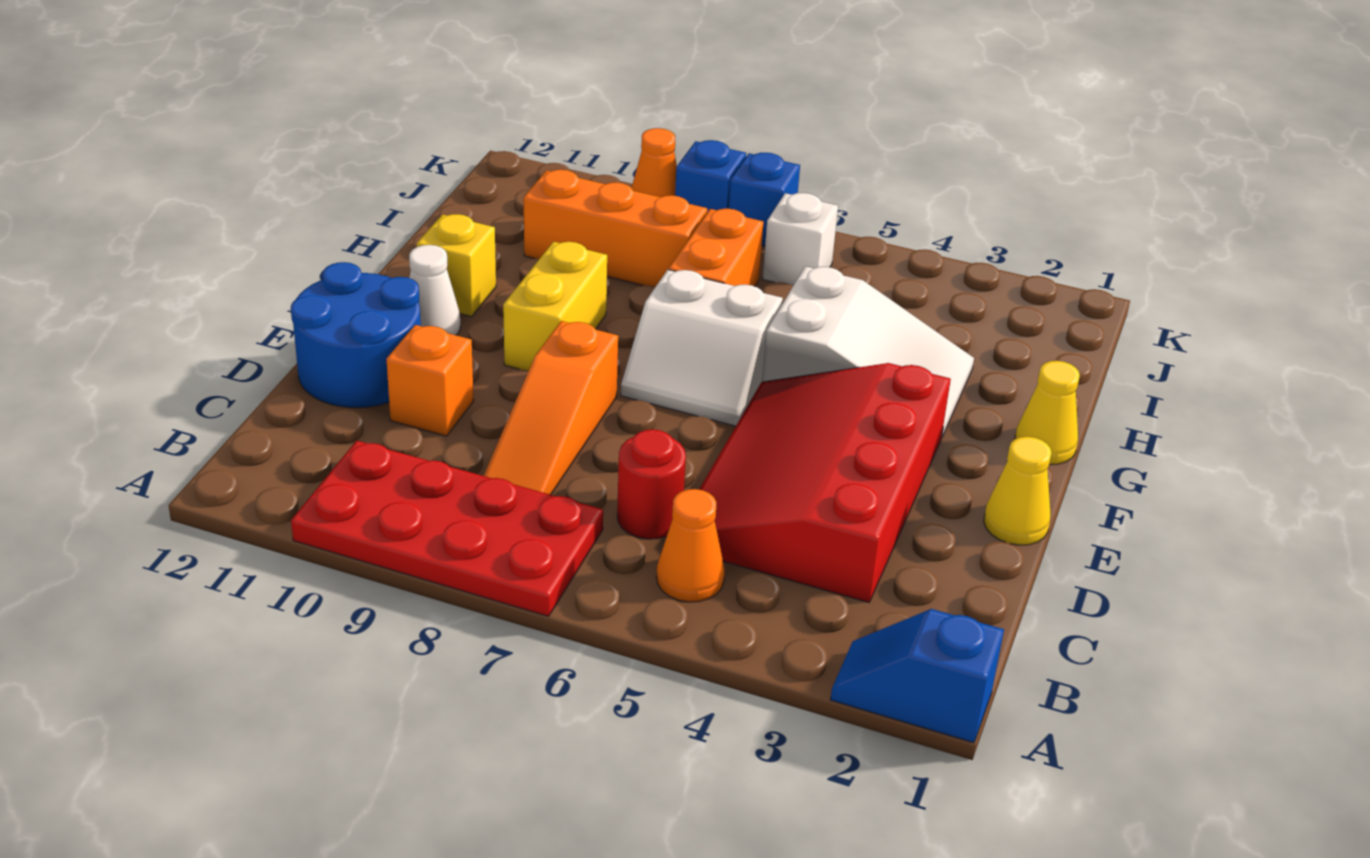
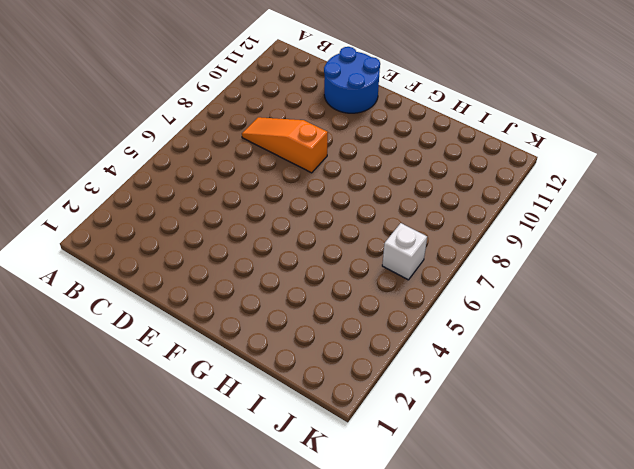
none -> blue 1x2 slope [830,609,1004,743]
none -> red 2x4 plate [291,441,603,616]
none -> orange 1x1 cone [656,489,725,602]

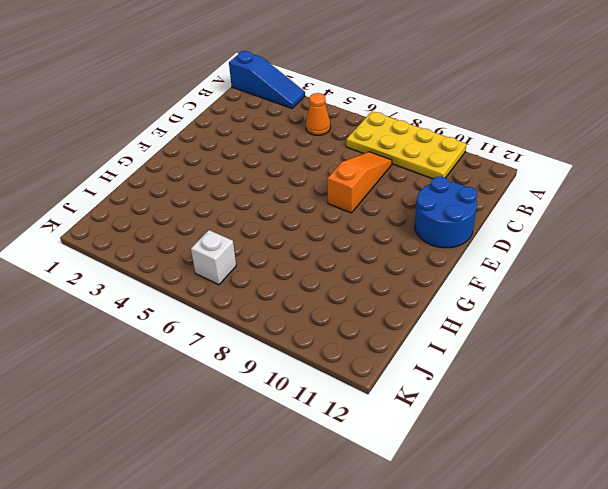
blue 1x3 slope [229,51,305,108] -> blue 1x2 slope [830,609,1004,743]
yellow 2x4 plate [346,111,466,179] -> red 2x4 plate [291,441,603,616]
none -> red 3x4 slope [699,363,951,602]
none -> red 1x1 round brick [617,429,686,539]
none -> orange 1x1 brick [387,325,474,436]

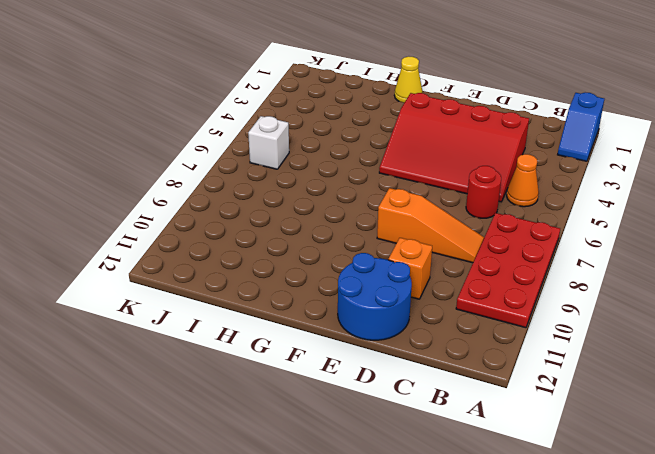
none -> yellow 1x1 cone [984,437,1052,545]
none -> white 2x2 slope [621,270,783,426]
none -> yellow 1x2 brick [503,242,607,371]

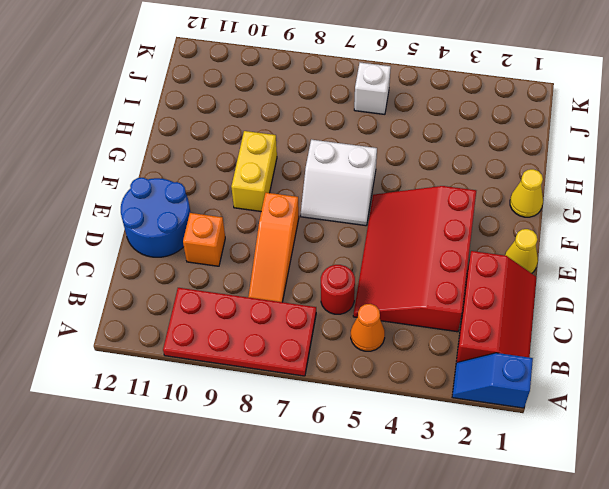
red 2x3 slope [456,251,537,363] -> none
none -> white 1x1 cone [409,245,461,335]
none -> white 2x3 slope [762,266,974,437]
none -> yellow 1x1 brick [417,214,496,317]

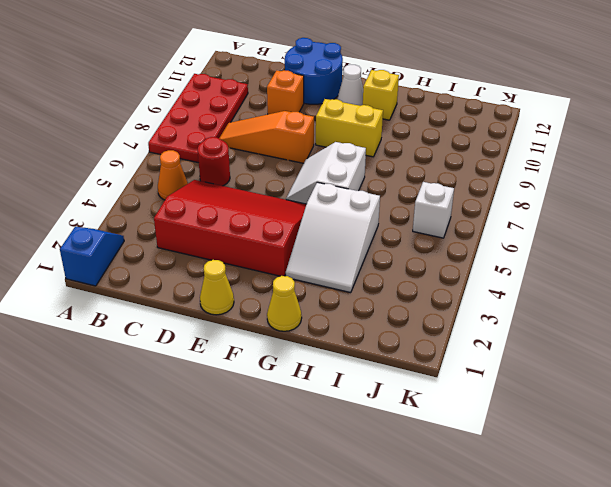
none -> orange 1x2 brick [669,209,763,286]
none -> orange 1x3 brick [524,170,707,287]
none -> blue 1x1 brick [729,153,800,246]

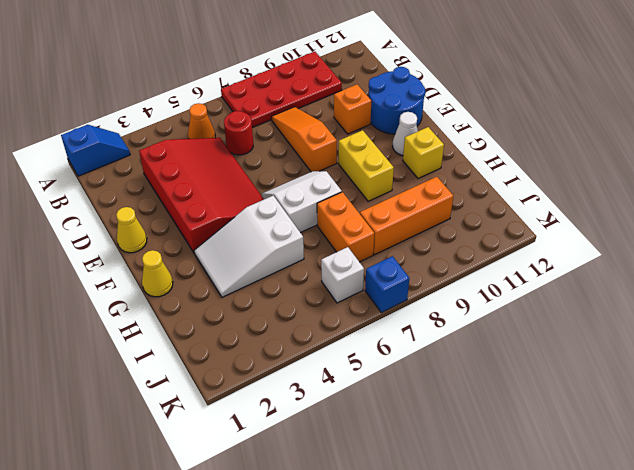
none -> blue 1x1 brick [675,140,746,212]
none -> orange 1x1 cone [632,128,677,197]

